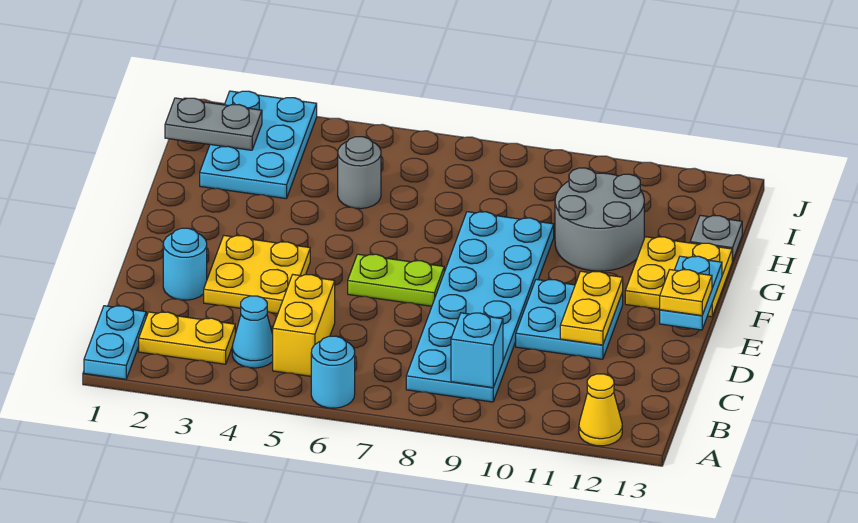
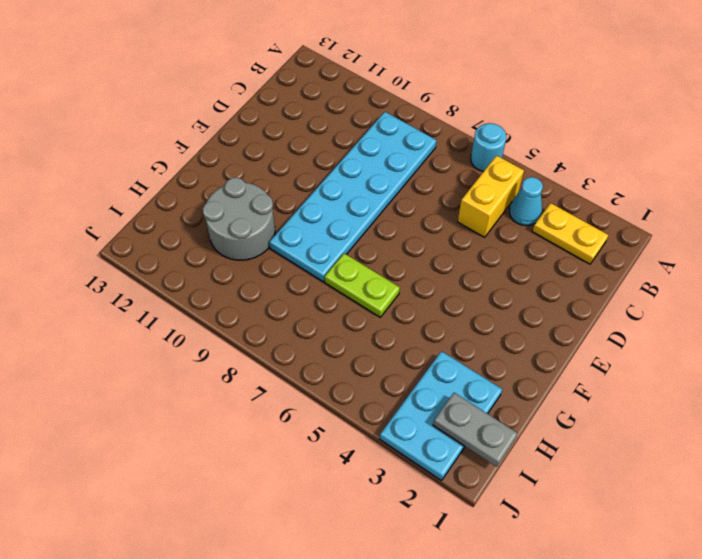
lime 1x2 plate [325,253,400,317] -> lime 1x2 plate moved to [348,254,444,306]
none -> cyan 1x2 plate [84,306,146,379]
none -> yellow 1x1 cone [579,374,622,446]
none -> cyan 1x1 round brick [163,228,207,300]

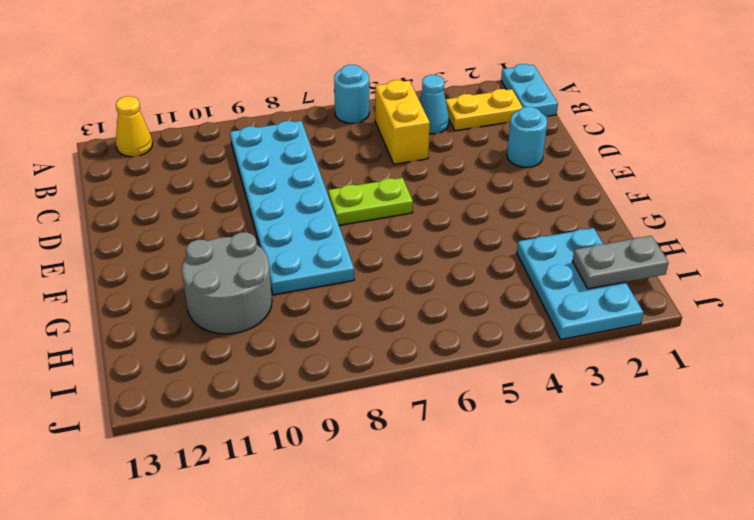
none -> yellow 2x2 plate [204,236,310,314]
none -> cyan 2x2 plate [516,279,623,359]
none -> yellow 2x2 plate [625,237,732,317]

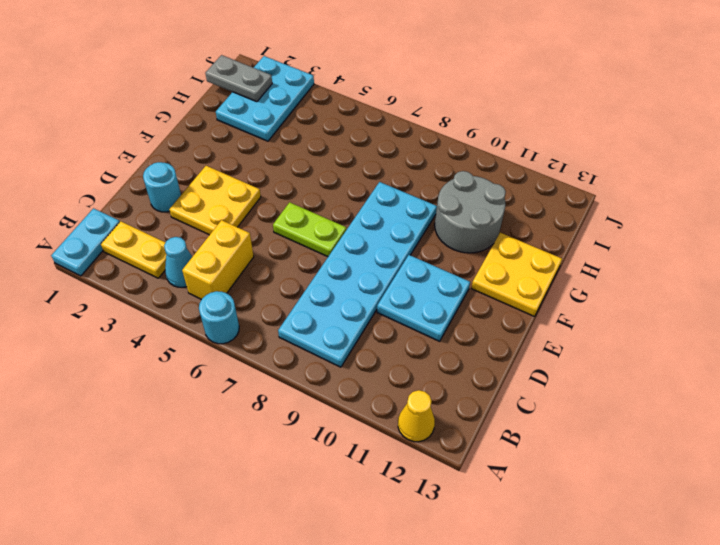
none -> grey 1x1 round brick [338,137,381,209]
none -> grey 1x1 plate [690,215,742,261]
none -> cyan 1x1 brick [451,313,503,388]

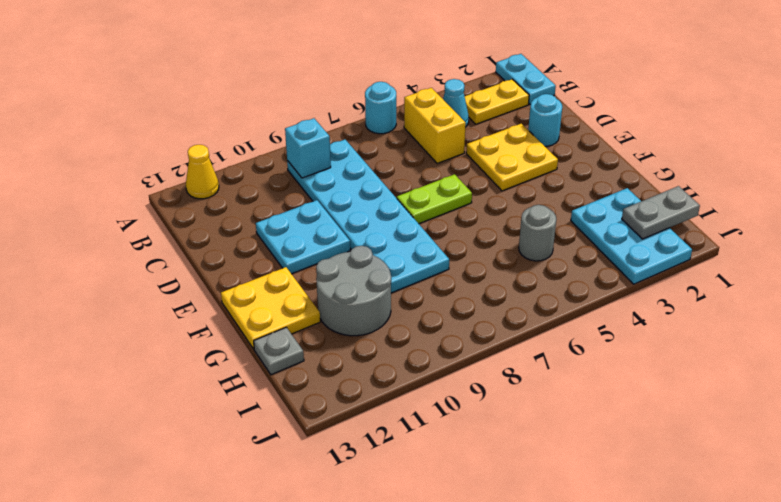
none -> yellow 1x2 plate [560,271,623,345]
none -> cyan 1x2 plate [660,256,722,330]
none -> yellow 1x1 plate [660,270,712,316]

